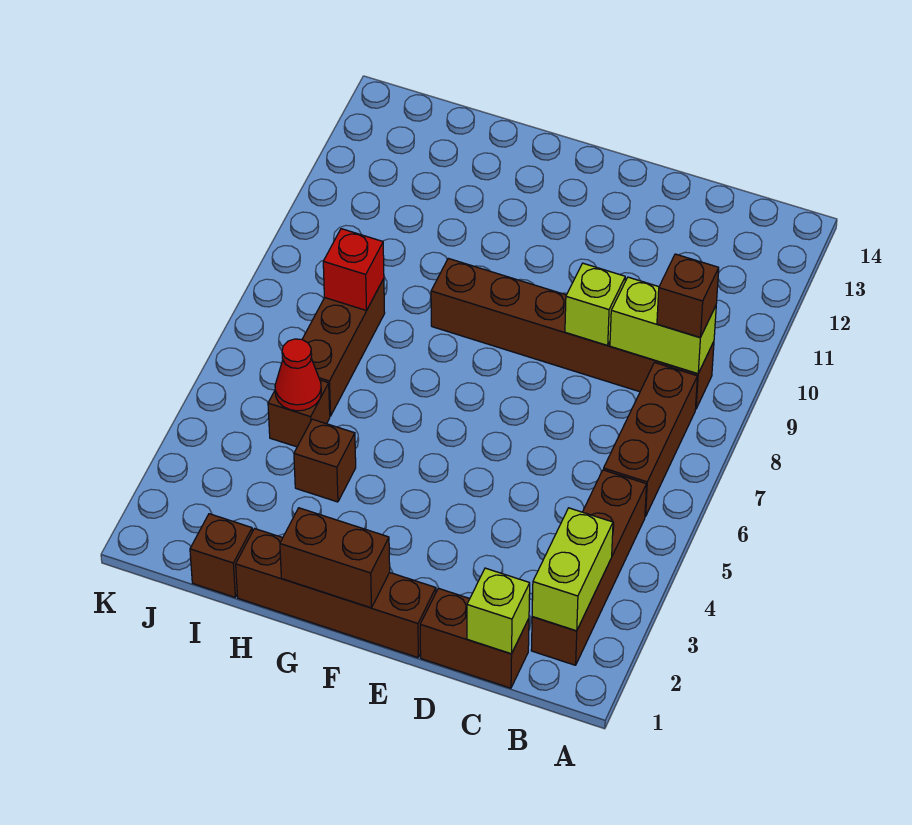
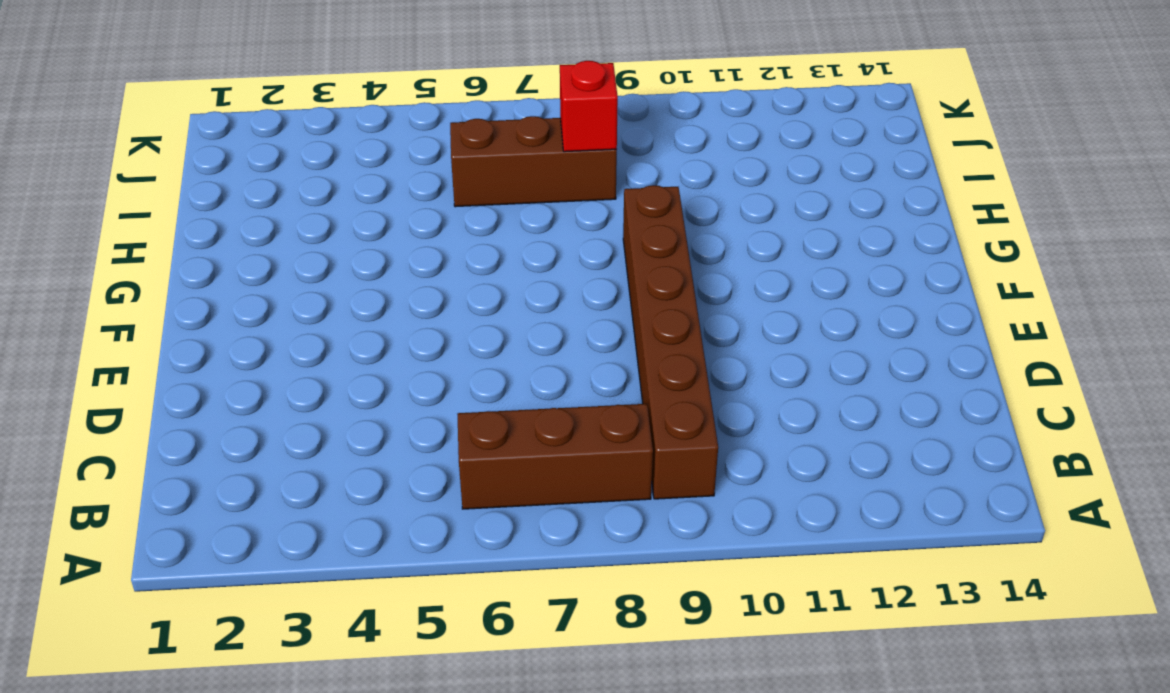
none -> brown 1x4 brick [531,470,646,665]
none -> brown 1x2 brick [420,588,529,688]
none -> brown 1x4 brick [236,529,436,658]

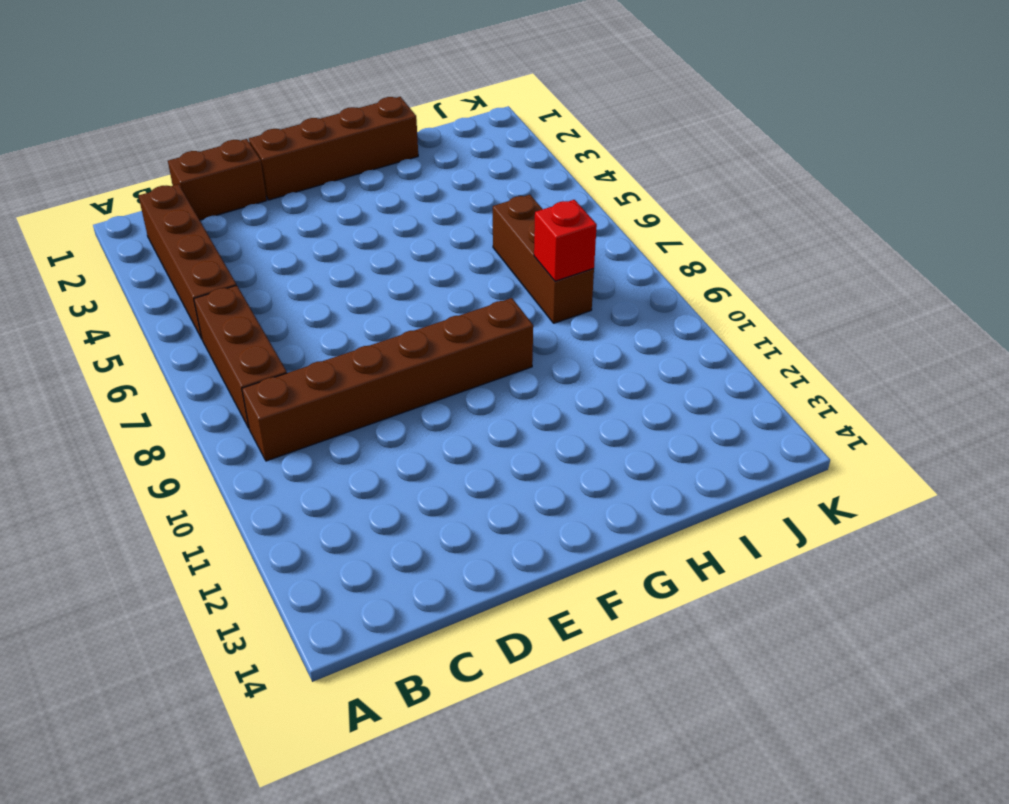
none -> brown 1x1 brick [294,419,356,502]
none -> brown 1x1 brick [190,514,252,597]
none -> brown 1x1 brick [268,380,330,447]

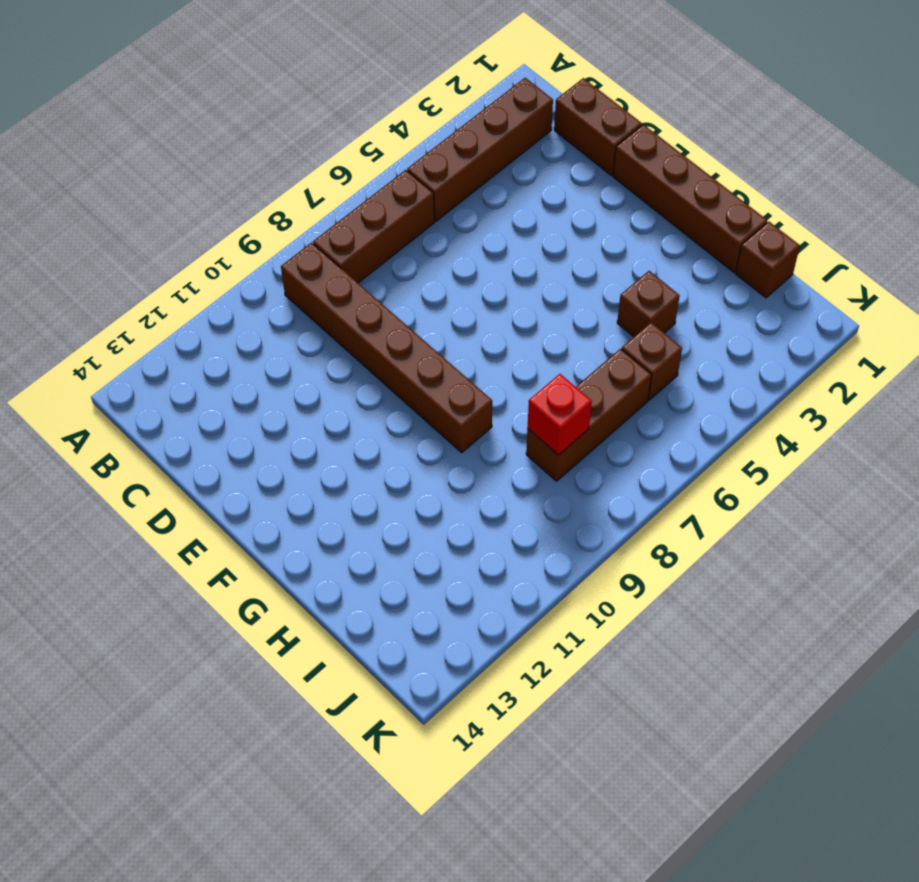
none -> lime 1x2 brick [532,508,613,631]
none -> lime 1x2 brick [610,277,716,374]
none -> lime 1x1 brick [467,568,530,654]

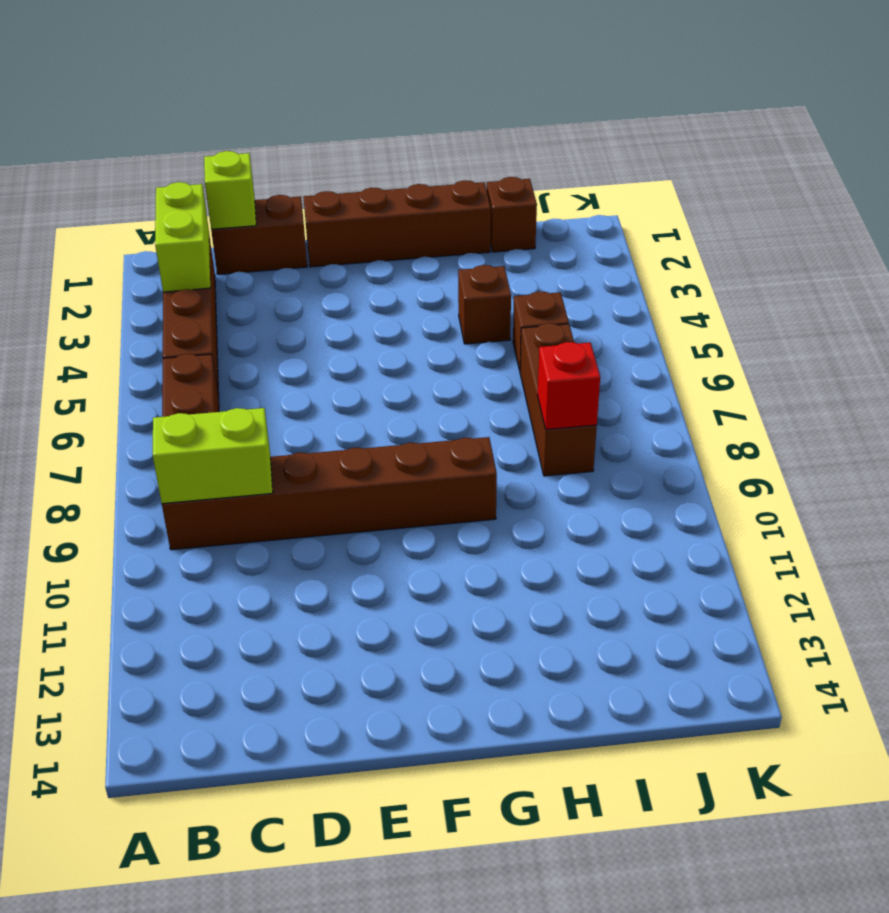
none -> lime 1x1 brick [565,263,625,345]
none -> brown 1x2 brick [280,508,390,608]
none -> red 1x1 cone [275,339,321,411]

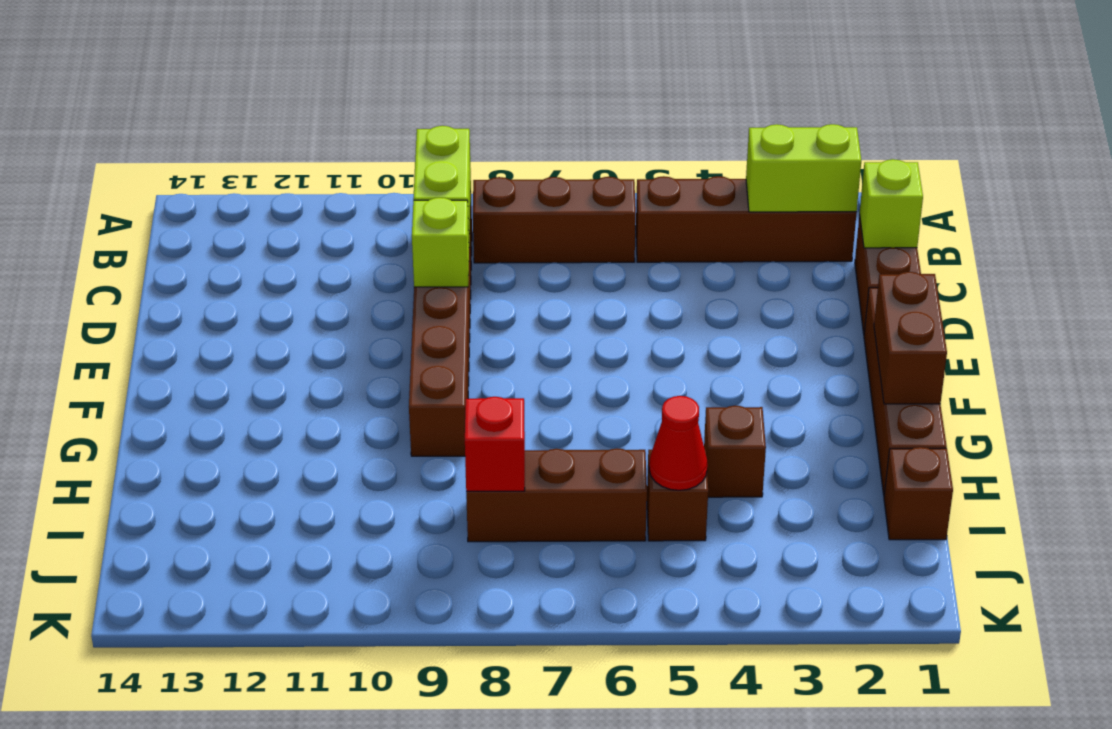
none -> brown 1x1 brick [657,254,719,338]

